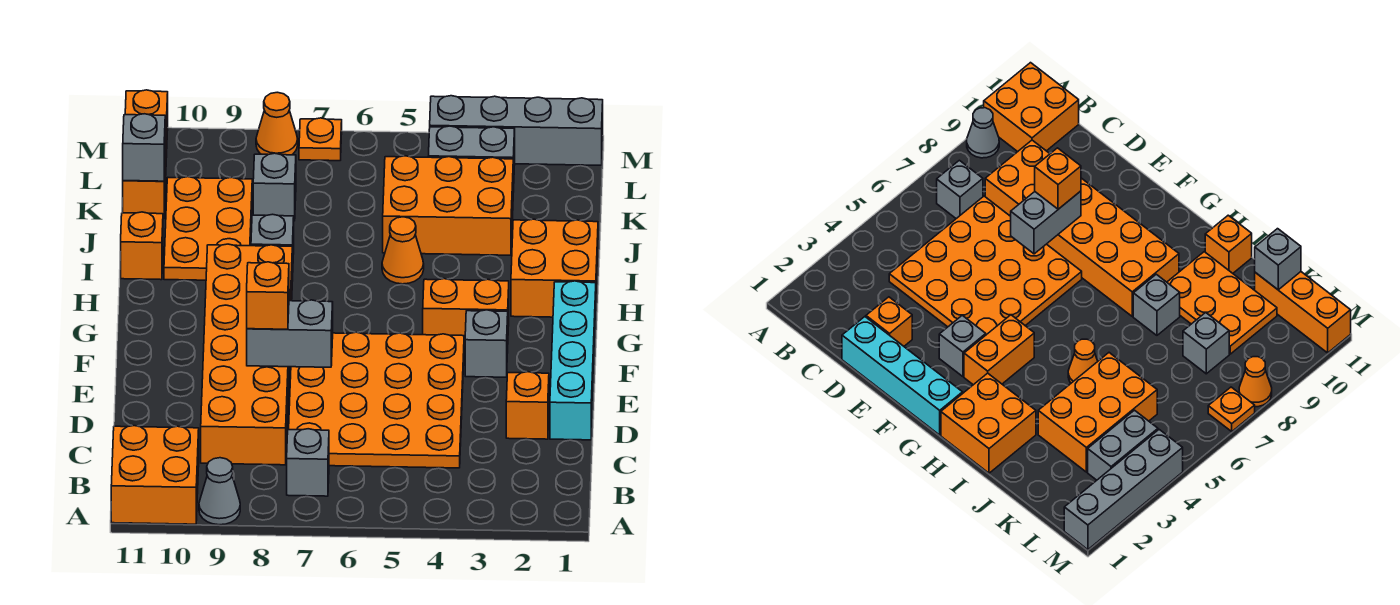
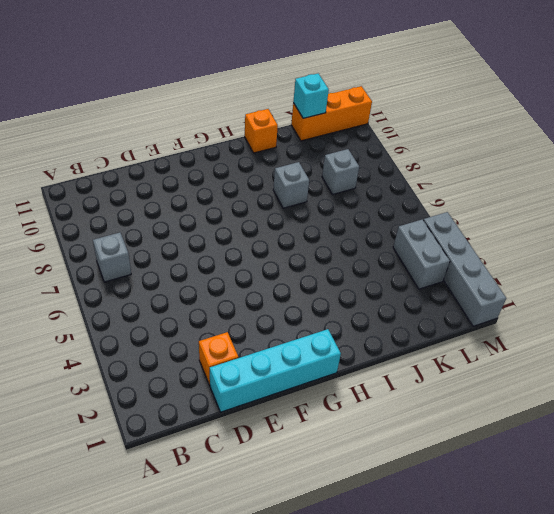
cyan 1x1 brick [293,74,329,118] -> grey 1x1 brick [123,114,165,181]
none -> grey 1x1 cone [199,458,240,525]
none -> orange 2x2 brick [111,426,199,524]
none -> orange 4x4 plate [289,332,464,468]

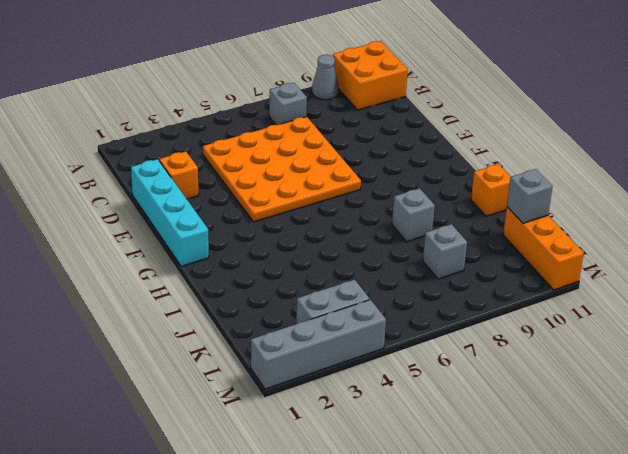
none -> orange 2x6 brick [201,244,292,465]
none -> grey 1x1 brick [465,310,508,377]
none -> orange 1x2 brick [423,279,509,346]

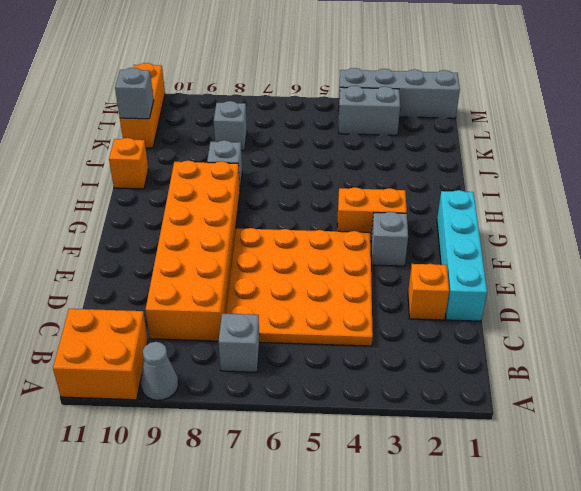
none -> orange 2x2 brick [511,219,598,317]
none -> orange 1x1 cone [382,217,424,284]
none -> orange 2x3 plate [164,177,252,280]

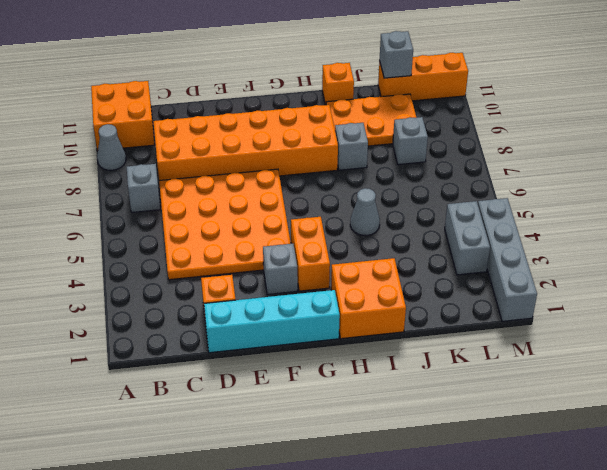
grey 1x1 cone [350,188,380,236] -> orange 1x1 cone [382,217,424,284]
none -> orange 2x3 brick [383,156,513,255]
none -> orange 1x1 plate [299,118,342,161]
none -> orange 1x1 cone [256,92,298,155]

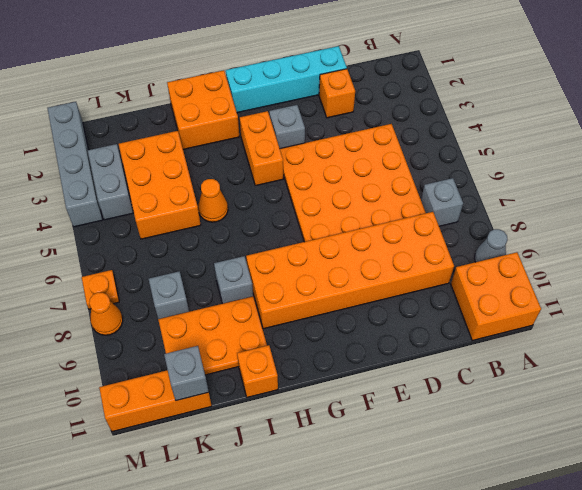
none -> grey 1x2 brick [247,300,333,367]
none -> orange 1x1 brick [247,262,289,329]

